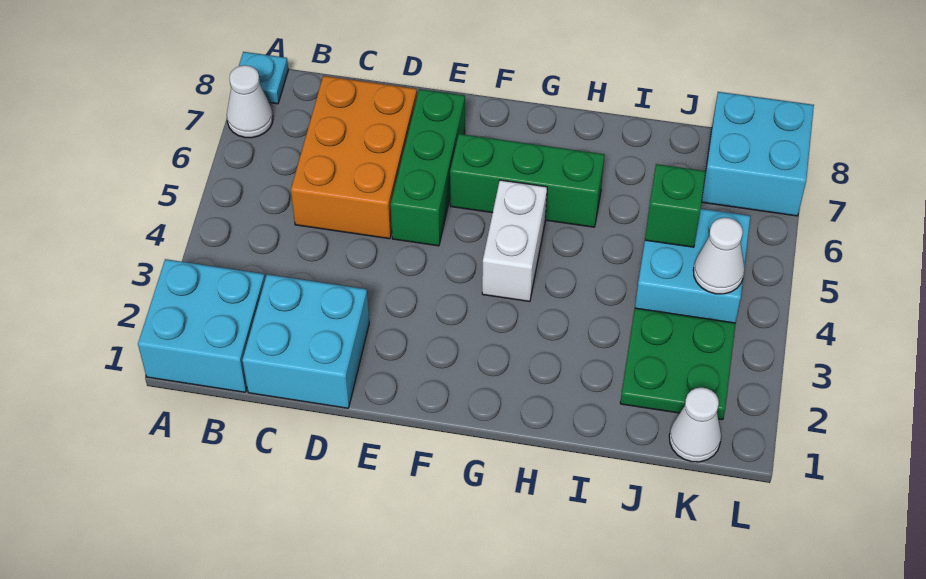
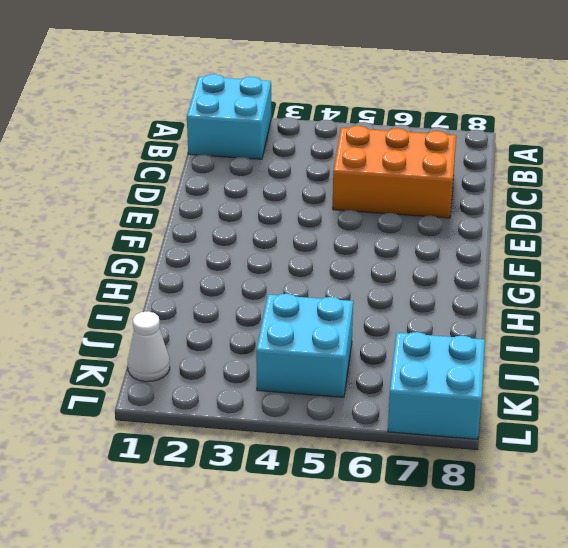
none -> white 1x1 cone [227,65,273,138]
none -> cyan 1x1 plate [239,52,288,104]
none -> cyan 2x2 brick [242,274,369,408]

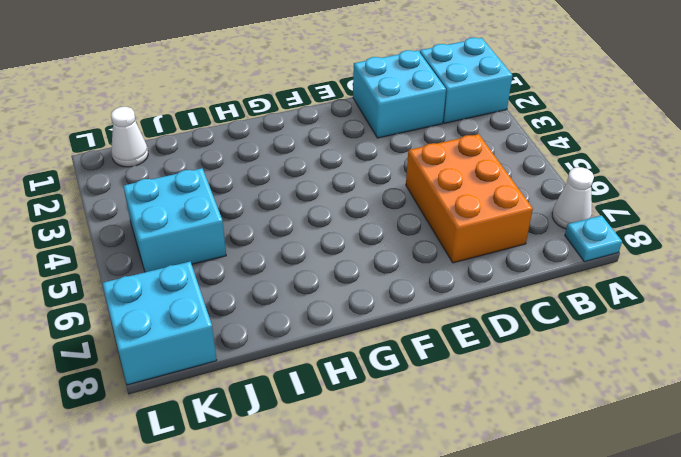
none -> green 1x3 brick [391,89,465,246]
none -> green 1x3 brick [450,134,605,227]
none -> white 1x2 brick [482,180,547,302]

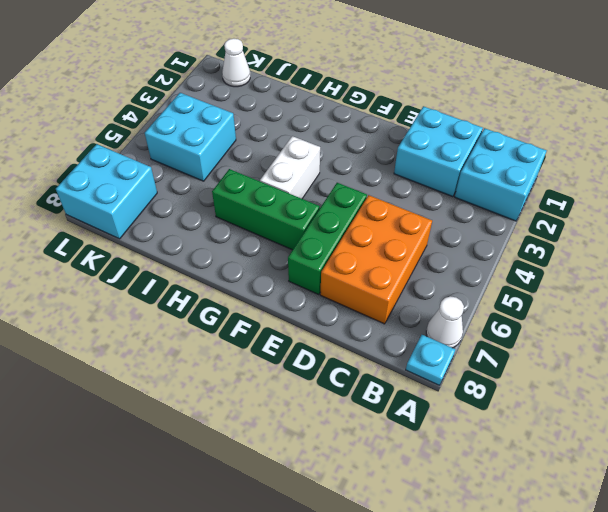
none -> green 2x2 plate [620,308,736,420]
none -> green 1x1 brick [645,164,706,247]
none -> white 1x1 cone [693,218,744,294]

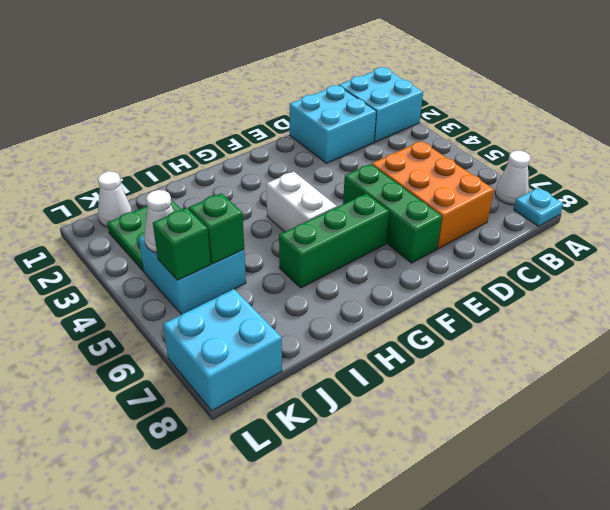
green 1x1 brick [153,208,211,280] -> none

